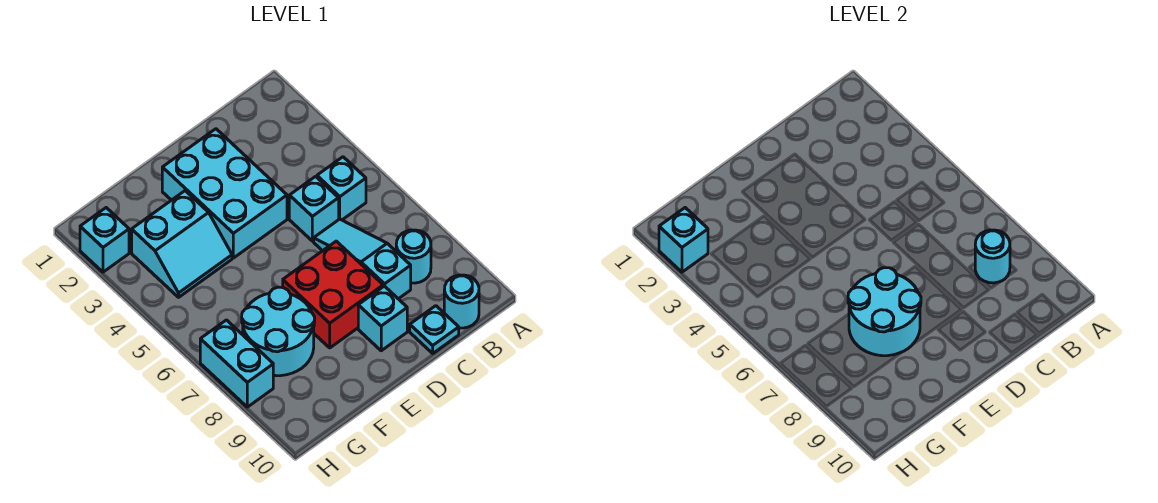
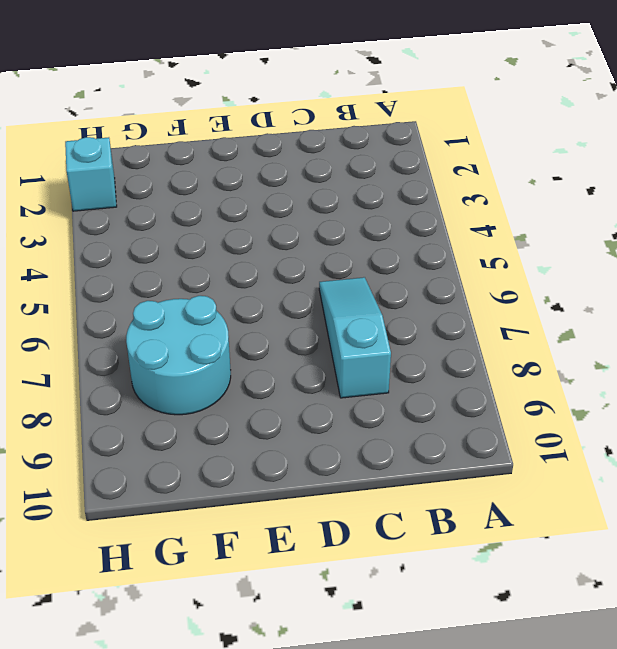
none -> cyan 1x1 brick [317,157,366,220]
none -> cyan 1x1 round brick [396,230,431,283]
none -> cyan 1x1 round brick [444,275,479,328]

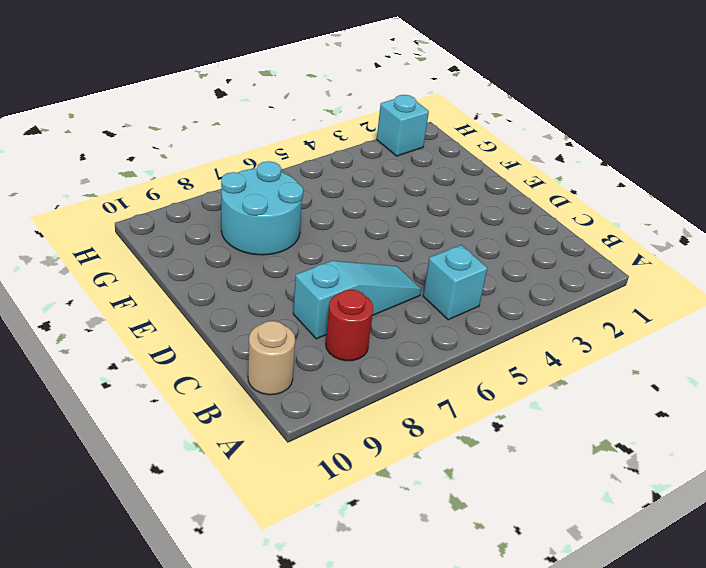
red 1x1 round brick [326,290,373,361] -> cyan 1x1 round brick [396,230,431,283]
tan 1x1 round brick [248,321,295,395] -> cyan 1x1 round brick [444,275,479,328]
none -> cyan 1x1 brick [289,176,339,241]
none -> cyan 1x1 plate [410,306,459,353]
none -> cyan 2x3 brick [162,129,287,258]

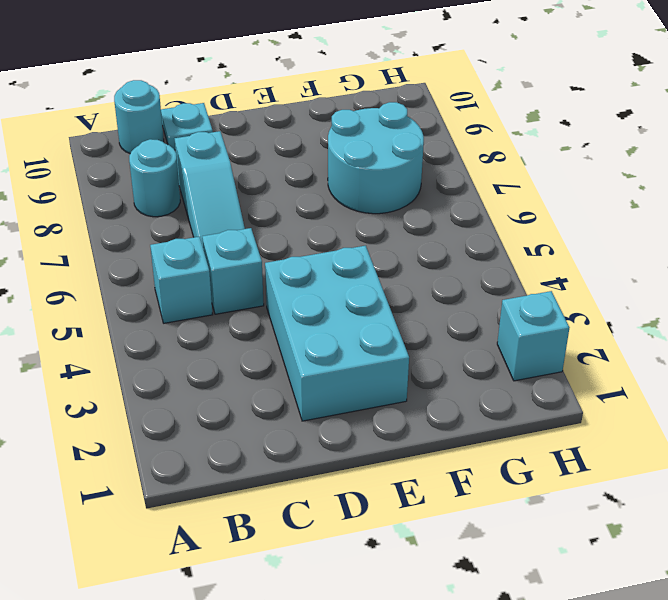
none -> red 2x2 brick [283,241,383,348]
none -> cyan 1x1 brick [358,286,407,351]
none -> cyan 2x2 slope [132,191,232,297]

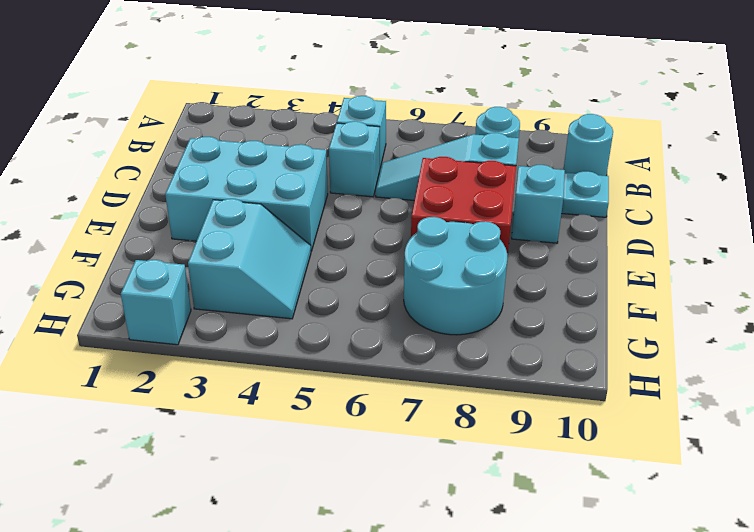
none -> cyan 1x2 brick [200,320,273,407]
none -> cyan 1x1 round brick [975,230,1010,283]
none -> cyan 2x2 round brick [848,268,921,356]

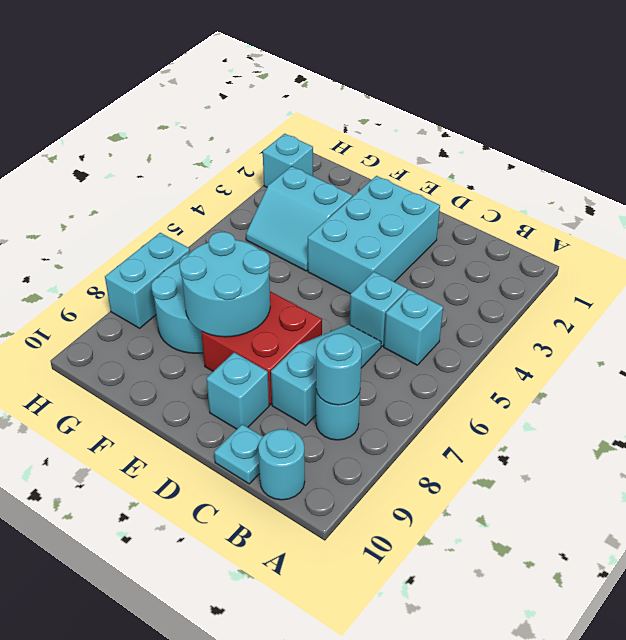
none -> cyan 1x1 brick [659,208,708,272]

